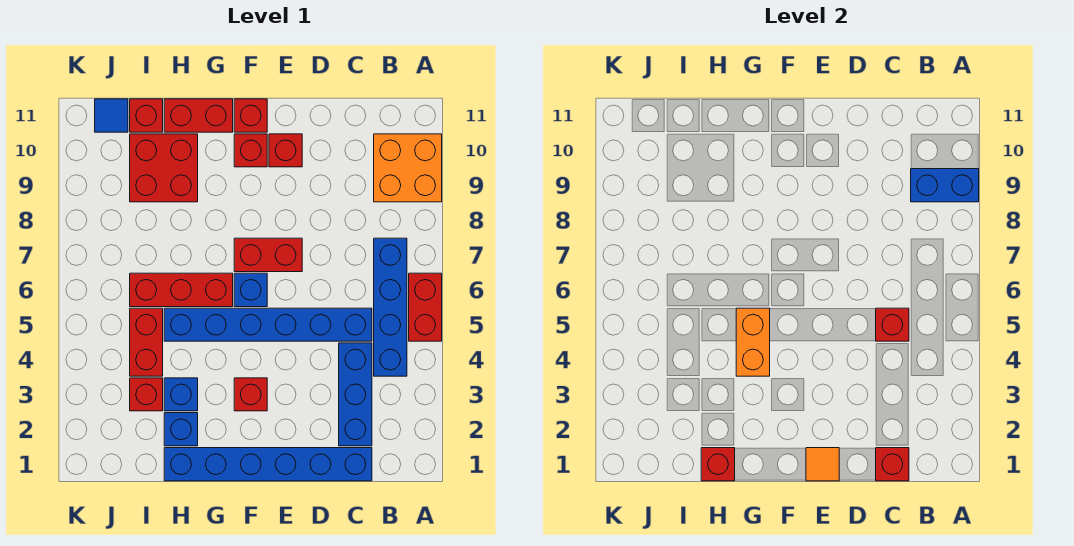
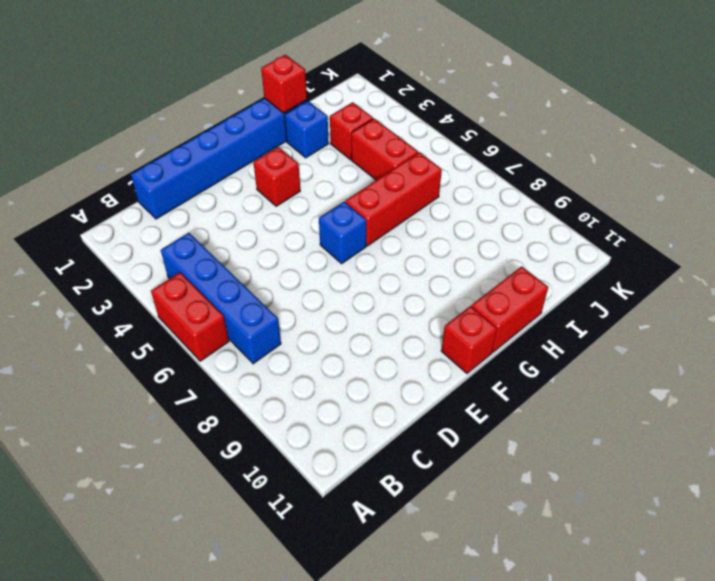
none -> orange 2x2 brick [374,134,442,202]
none -> blue 1x3 brick [339,343,372,446]
none -> blue 1x6 brick [164,308,372,341]

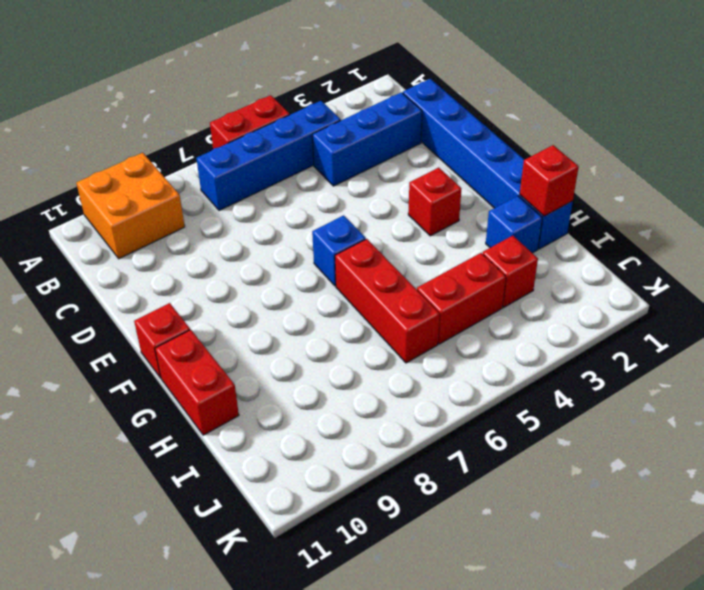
none -> blue 1x6 brick [164,308,372,341]
none -> red 1x2 brick [234,238,302,272]
none -> red 1x1 brick [269,134,302,167]

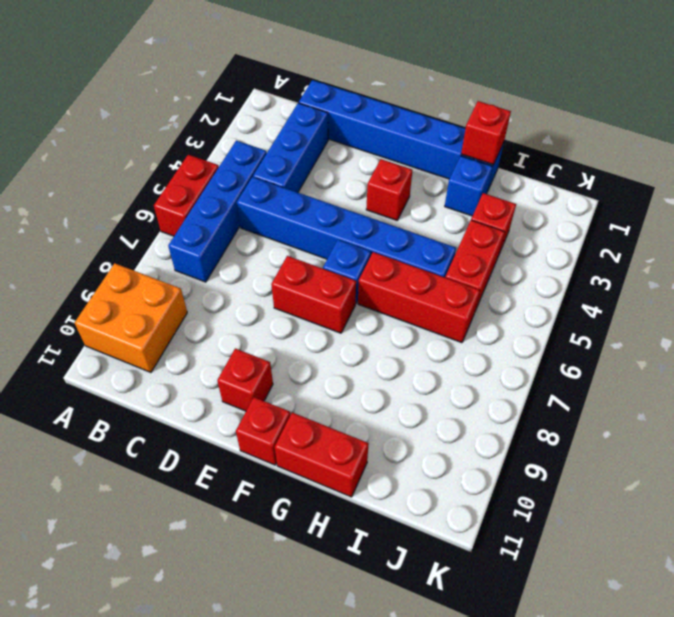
none -> red 1x1 brick [234,134,267,167]
none -> blue 1x1 brick [164,378,198,411]
none -> red 2x2 brick [130,134,198,202]

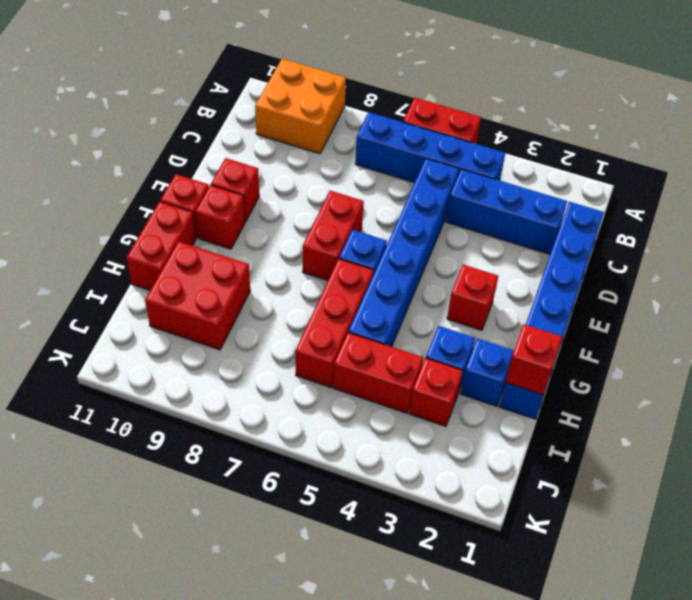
none -> red 1x1 brick [130,99,163,132]
none -> blue 1x1 tile [95,99,128,132]
none -> blue 1x2 brick [911,169,979,202]

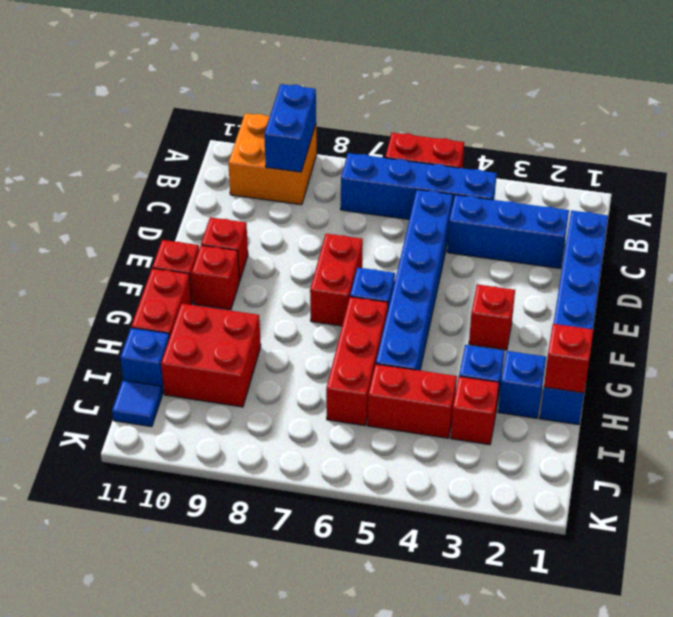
blue 1x1 brick [120,328,169,394] -> red 1x1 brick [130,99,163,132]
none -> red 1x1 brick [876,448,909,481]
none -> red 1x1 brick [876,308,909,341]
none -> orange 1x1 tile [806,448,839,481]

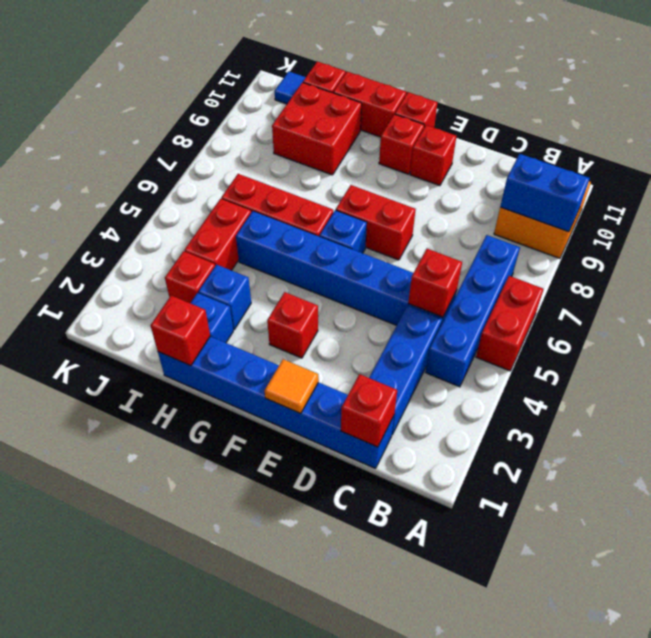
none -> orange 1x2 brick [736,308,770,376]

